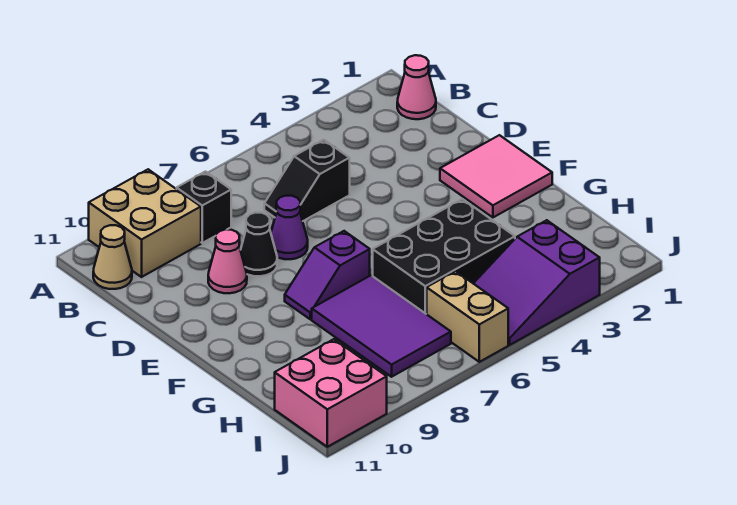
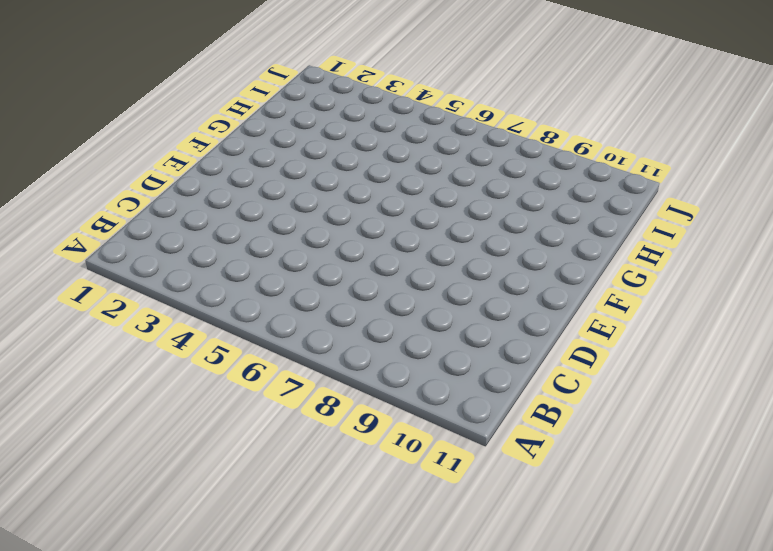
none -> tan 2x2 brick [89,169,201,277]
none -> pink 1x1 cone [397,55,436,119]
none -> black 1x1 brick [177,172,231,243]

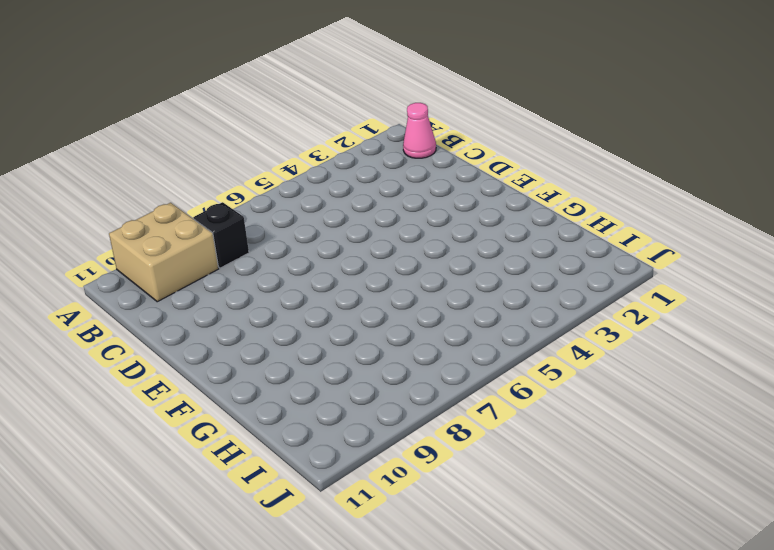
none -> tan 1x1 cone [93,225,132,289]
none -> black 1x2 slope [264,140,350,221]
none -> purple 1x1 cone [271,196,308,259]

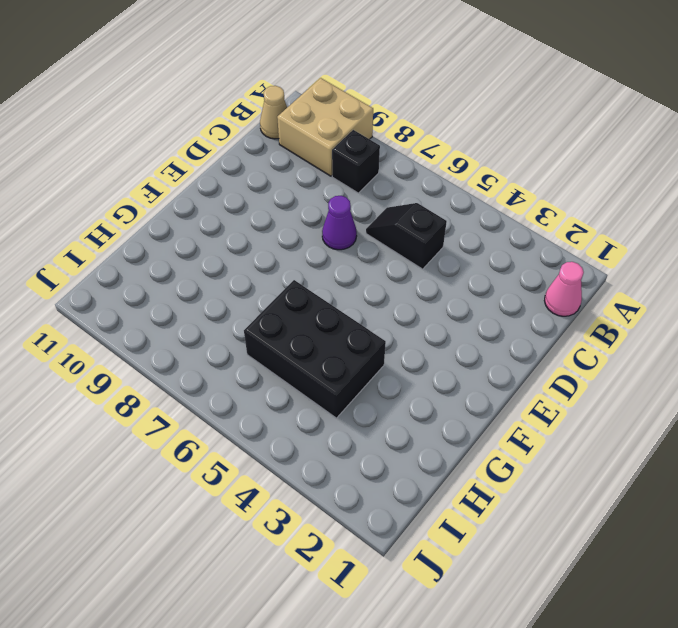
none -> black 1x1 cone [240,212,277,276]
none -> pink 1x1 cone [208,229,247,293]
none -> pink 2x2 tile [440,135,552,218]

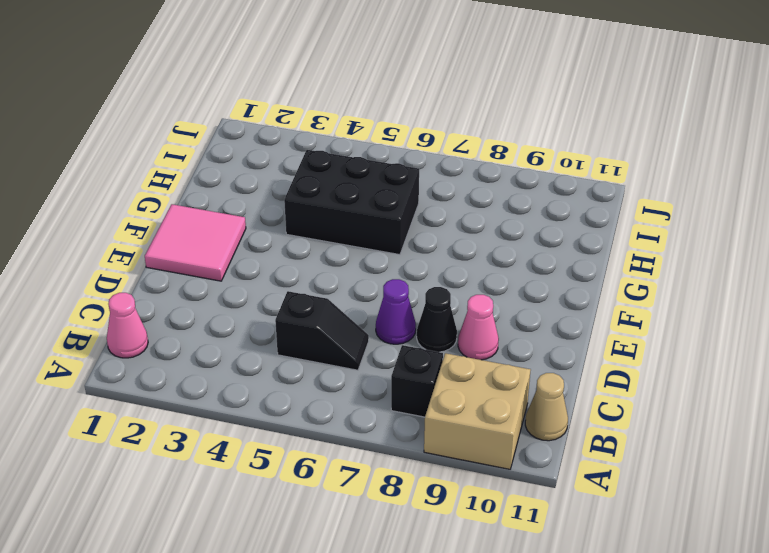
none -> purple 1x2 slope [285,231,370,319]
none -> purple 2x3 tile [312,275,451,377]
none -> purple 2x3 slope [473,220,600,345]

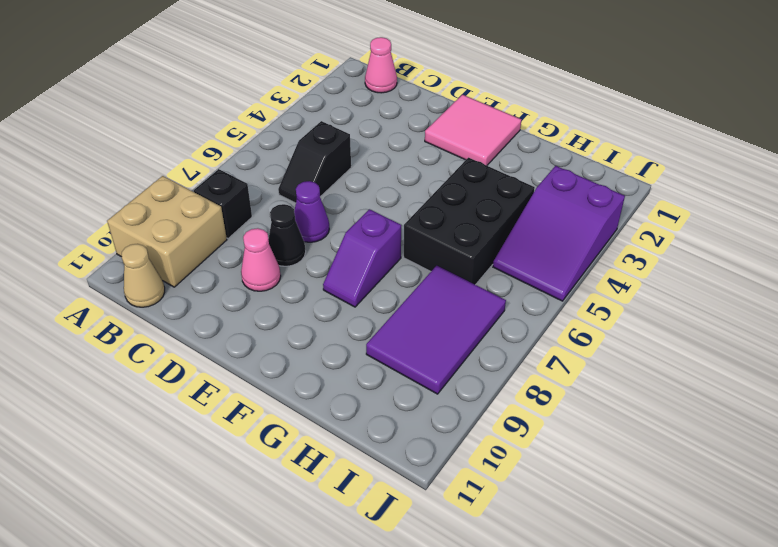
purple 2x3 tile [366,266,506,394] -> purple 2x3 tile turned to [312,275,451,377]
none -> tan 1x2 brick [427,271,508,362]
none -> pink 2x2 brick [275,339,387,447]

